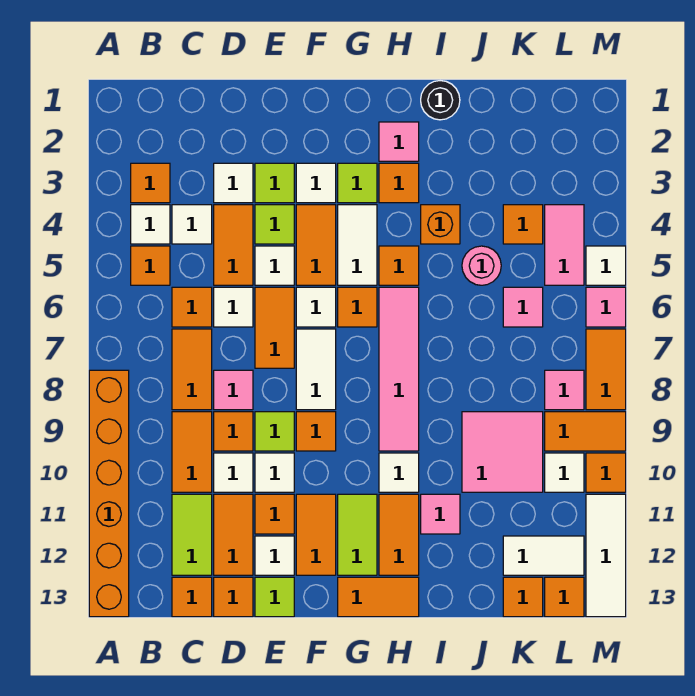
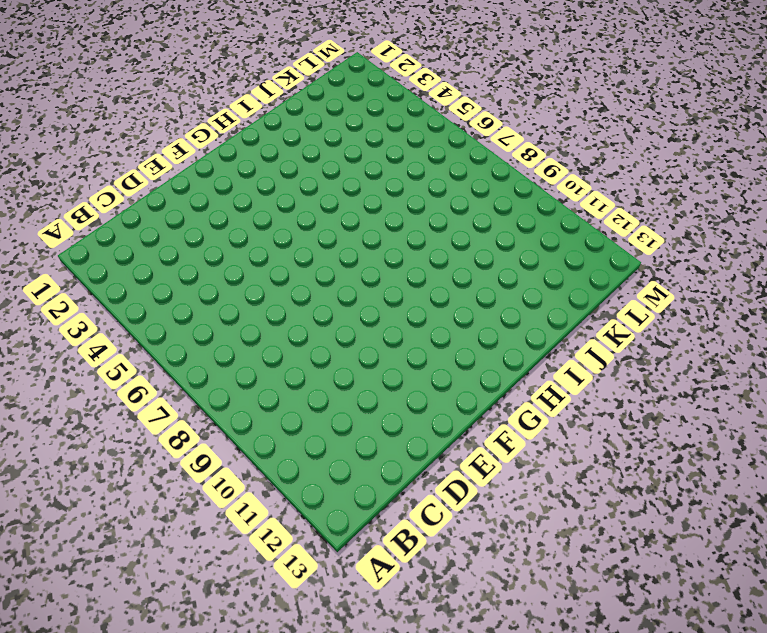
none -> orange 1x6 brick [89,370,129,617]
none -> orange 1x1 tile [131,163,170,203]
none -> white 1x1 tile [131,205,170,244]
none -> orange 1x1 tile [131,246,170,285]

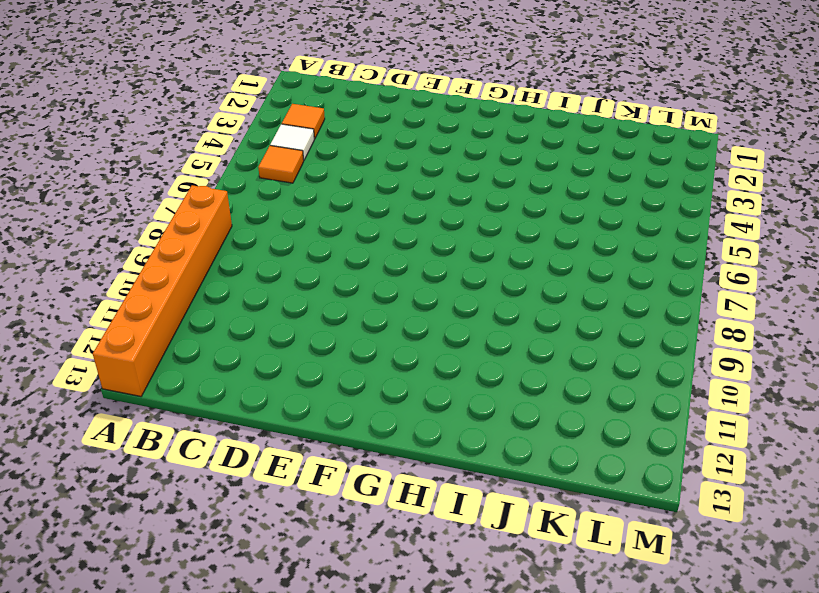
none -> white 1x1 tile [172,205,212,244]
none -> orange 1x1 tile [172,287,212,327]
none -> orange 1x2 tile [172,329,212,410]
none -> orange 1x2 tile [172,412,212,492]

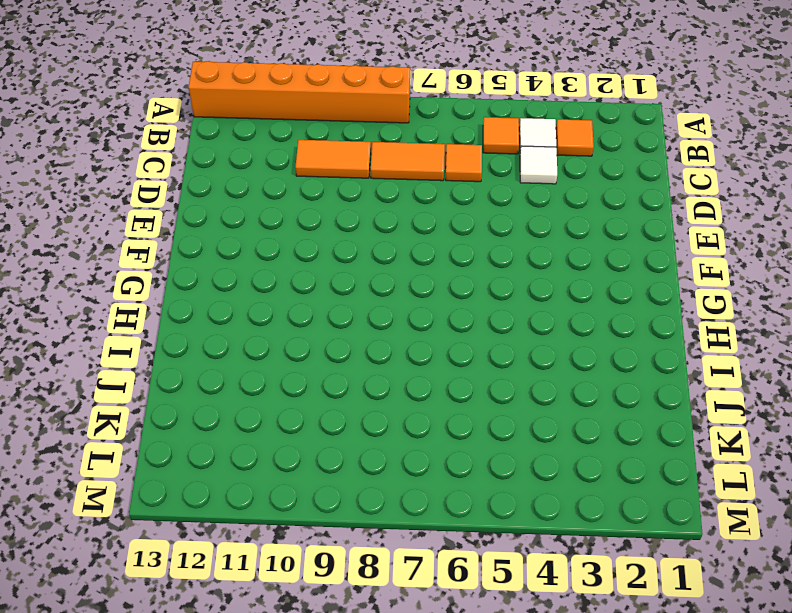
none -> lime 1x2 tile [172,494,212,575]
none -> orange 1x1 tile [172,577,212,617]
none -> white 1x1 tile [214,163,253,203]
none -> orange 1x2 tile [214,205,253,285]

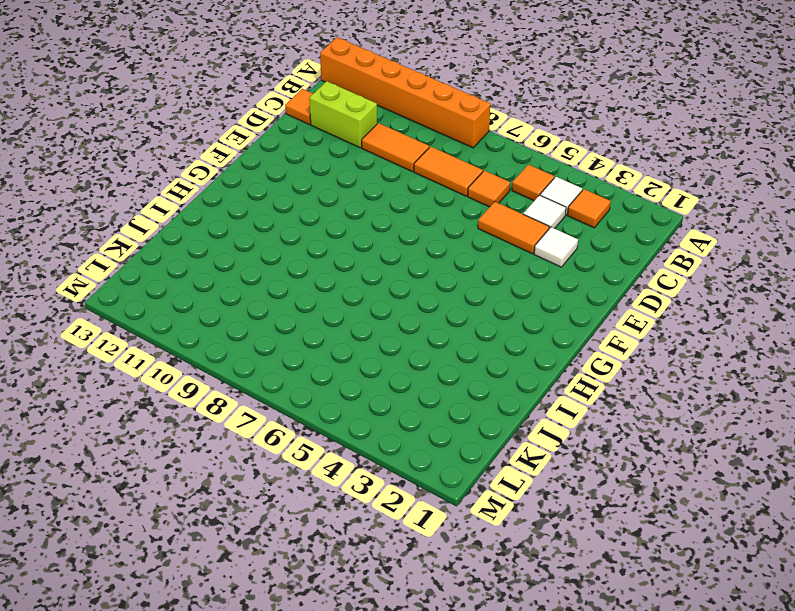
lime 1x2 brick [309,81,377,148] -> lime 1x2 tile [172,494,212,575]
none -> white 1x1 tile [214,287,253,327]
none -> pink 1x1 tile [214,370,253,410]
none -> orange 1x1 tile [214,412,253,451]
none -> white 1x1 tile [214,453,253,492]

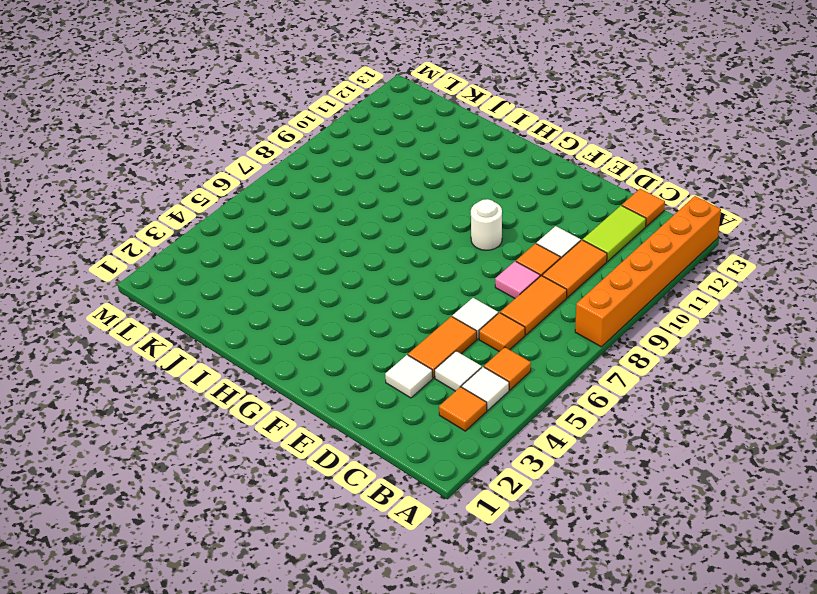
white 1x1 round brick [471,199,502,250] -> orange 1x1 tile [296,412,336,451]
none -> orange 1x2 tile [214,494,253,575]
none -> orange 1x1 tile [214,577,253,617]
none -> lime 1x1 tile [255,163,294,203]
none -> lime 1x1 tile [255,205,294,244]

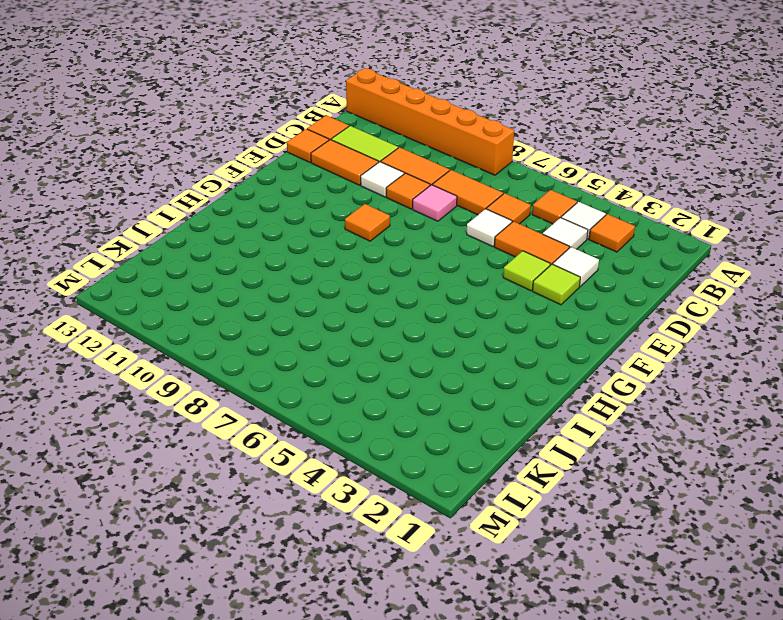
none -> white 1x1 tile [255,246,294,285]
none -> orange 1x2 tile [255,287,294,368]
none -> lime 1x1 tile [255,412,294,451]
none -> white 1x1 tile [255,453,294,492]

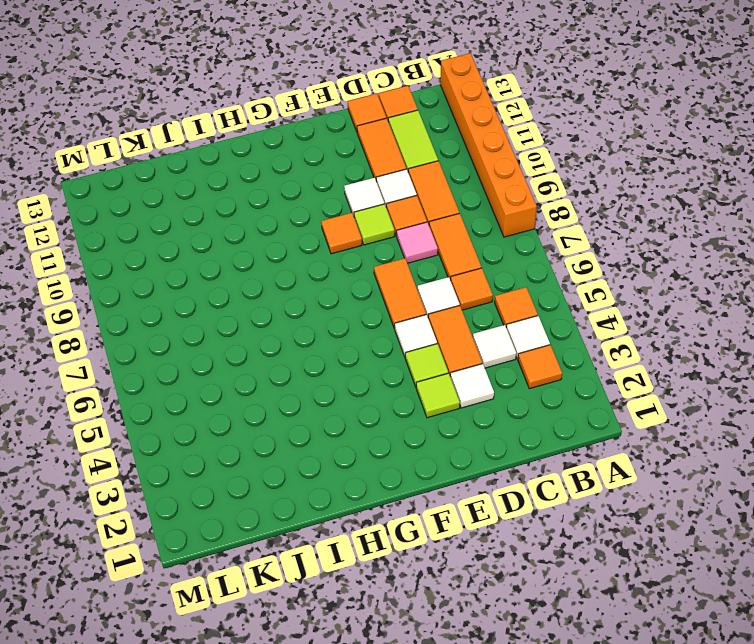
none -> orange 1x1 tile [255,494,294,534]
none -> white 1x1 tile [255,536,294,575]
none -> lime 1x1 tile [255,577,294,617]
none -> white 1x1 tile [296,163,336,203]

